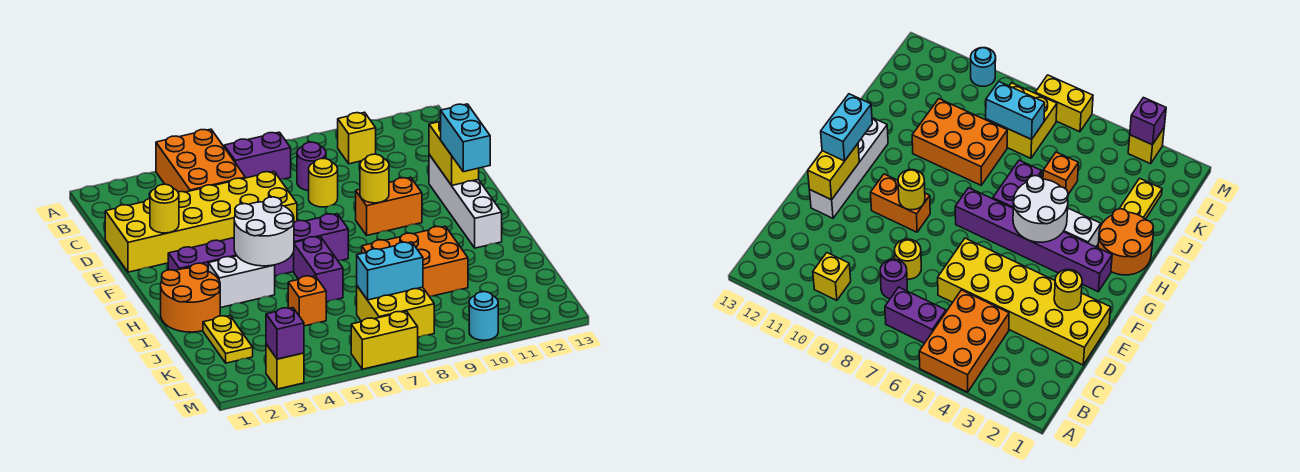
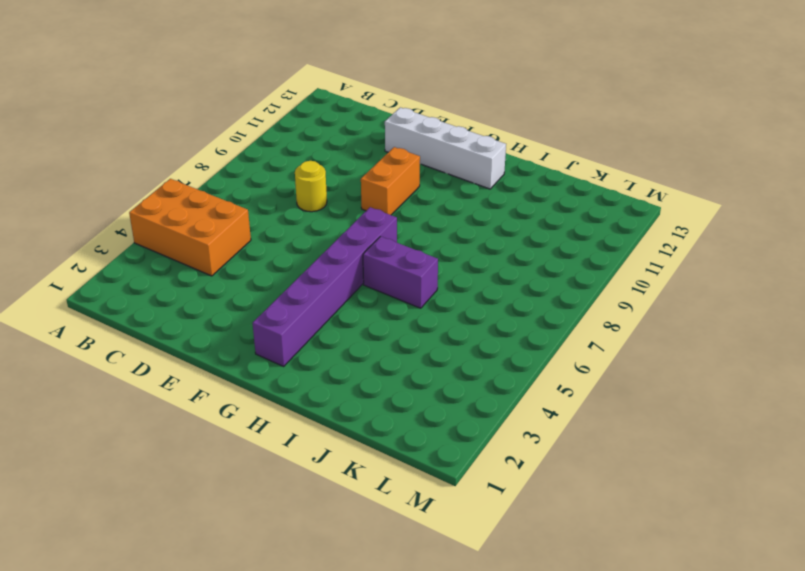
none -> purple 1x2 brick [224,132,291,179]
none -> yellow 1x1 brick [338,112,376,164]
none -> purple 1x1 round brick [297,142,326,191]

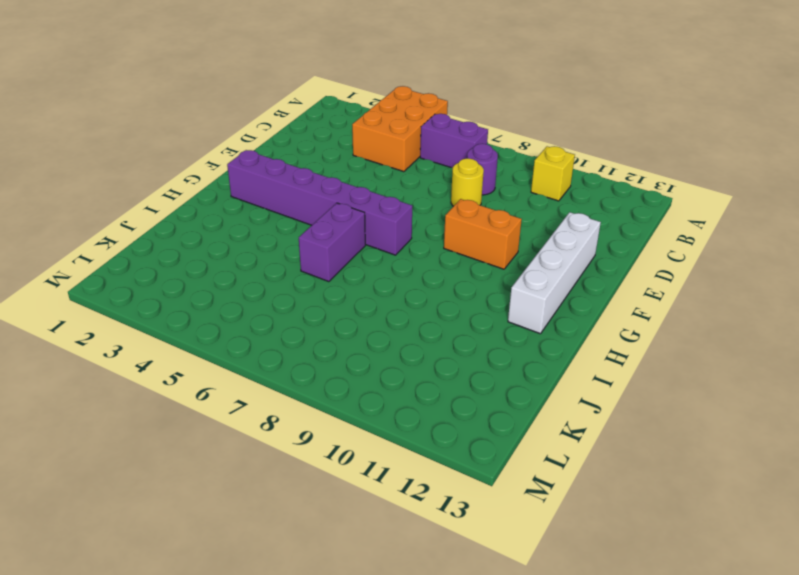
none -> yellow 2x6 brick [105,172,297,272]
none -> orange 2x2 round brick [161,263,220,332]
none -> white 1x2 brick [208,256,275,308]

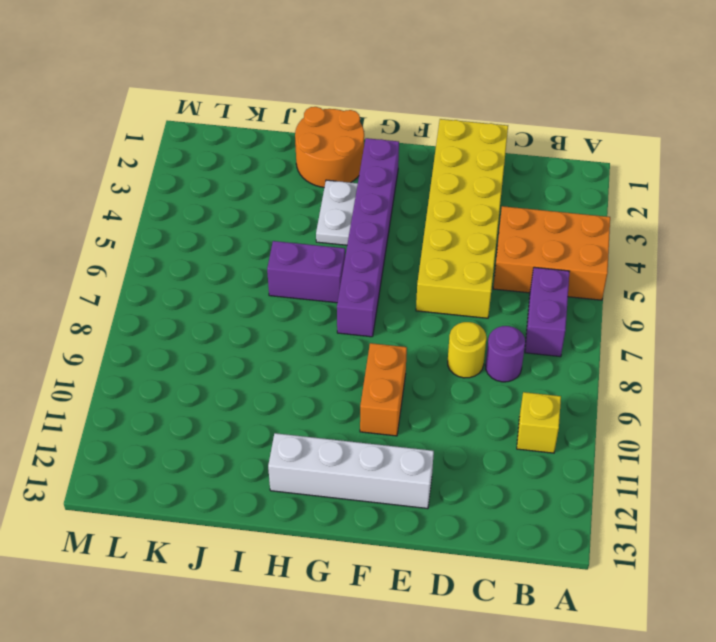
white 1x2 plate [316,180,358,245] -> white 1x2 brick [208,256,275,308]
none -> orange 2x3 brick [362,226,468,296]
none -> yellow 1x2 plate [203,316,253,363]
none -> orange 1x1 brick [288,276,326,326]

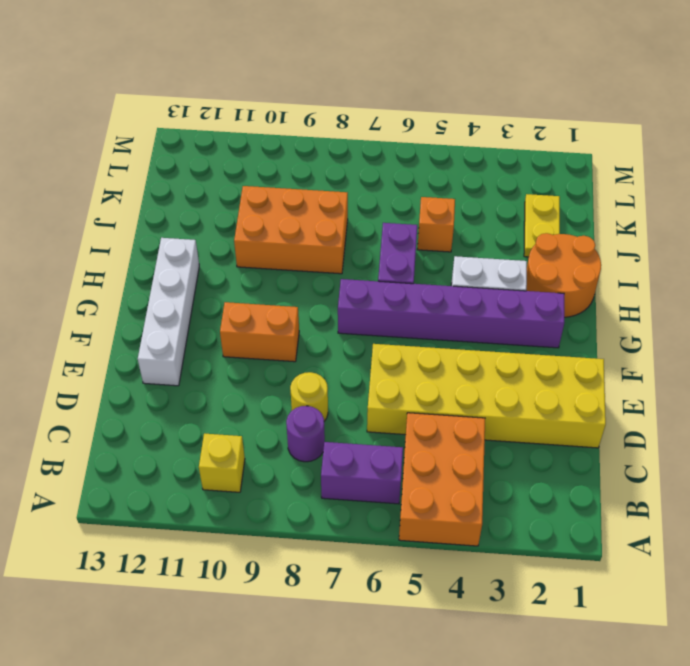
none -> yellow 2x2 brick [357,286,434,337]
none -> yellow 1x1 brick [266,344,304,389]
none -> yellow 1x2 brick [351,311,418,369]

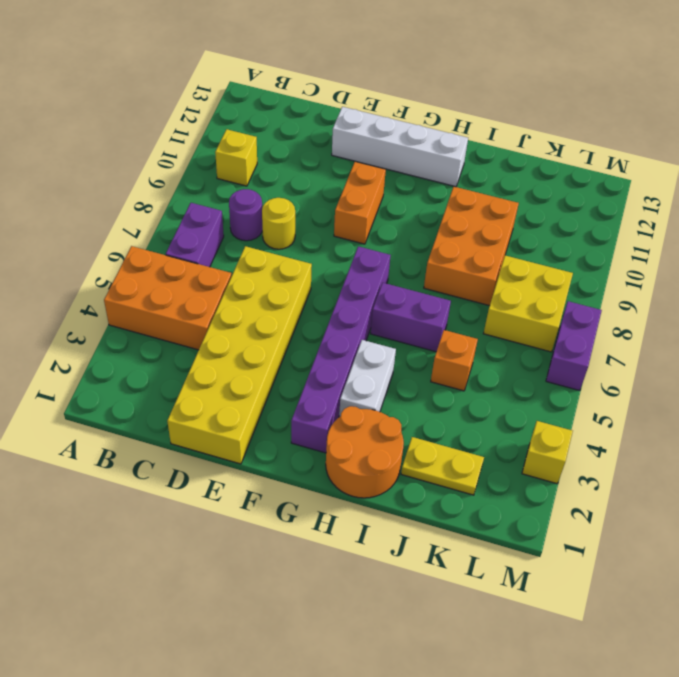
purple 1x2 brick [546,301,602,391] -> yellow 1x2 brick [351,311,418,369]
none -> cyan 1x1 round brick [469,292,498,340]
none -> yellow 1x1 round brick [150,184,179,233]
none -> yellow 1x2 brick [429,121,479,185]

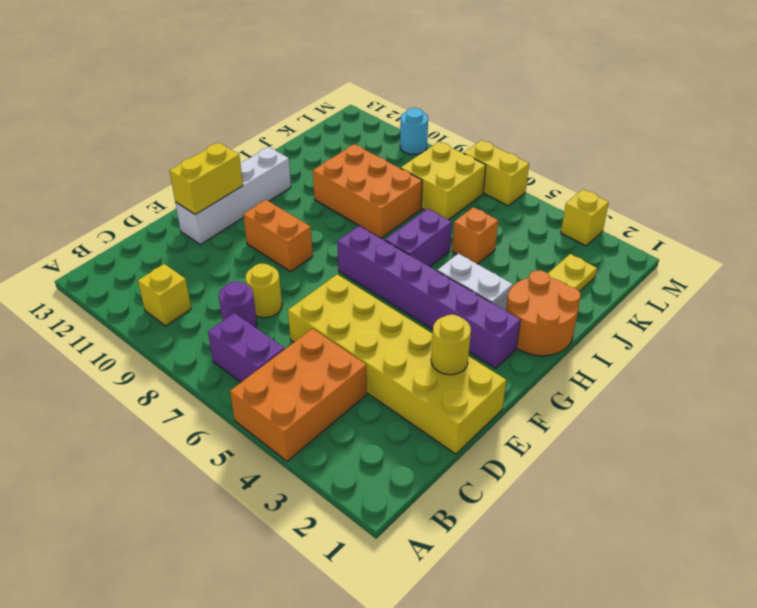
none -> yellow 1x1 round brick [360,154,389,203]
none -> white 2x2 round brick [234,197,294,266]
none -> cyan 1x2 brick [357,242,423,300]

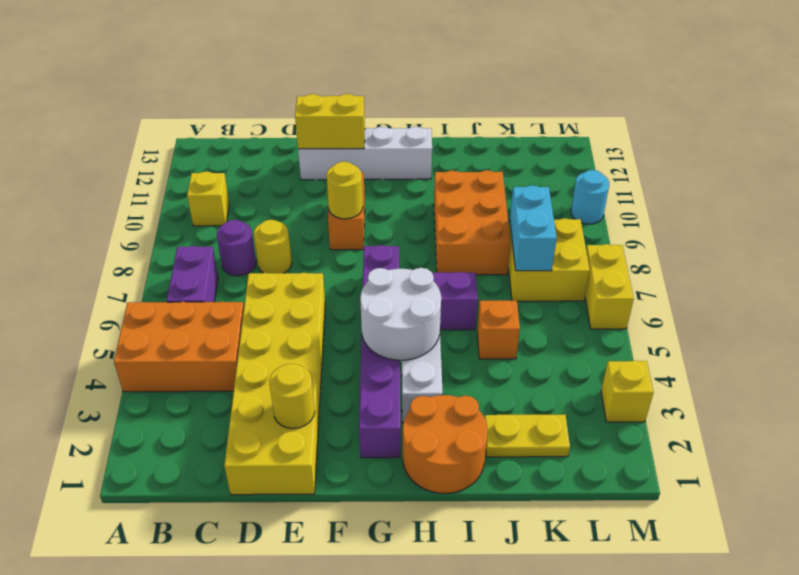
none -> purple 1x1 brick [266,308,304,359]
none -> cyan 1x2 brick [441,104,490,172]

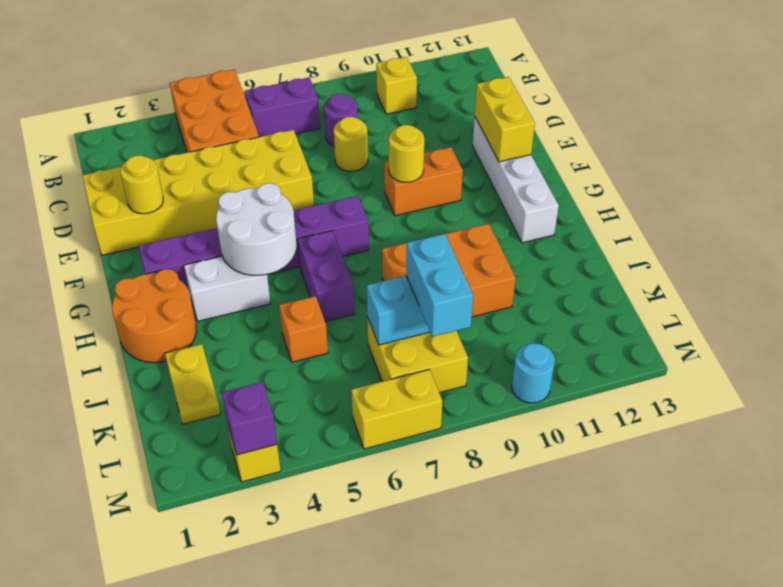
cyan 1x2 brick [406,234,473,337] -> cyan 1x2 brick moved to [441,104,490,172]

